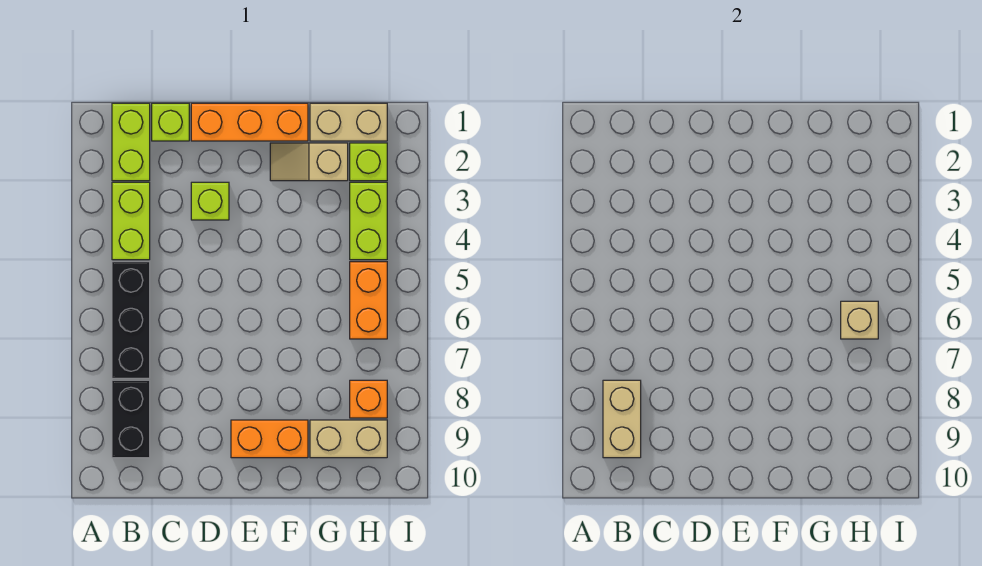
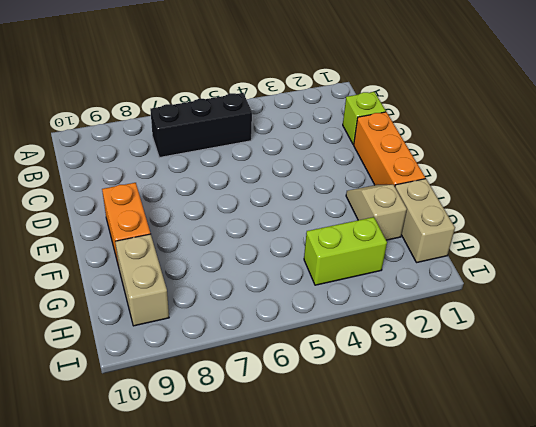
none -> lime 1x2 brick [112,103,150,181]
none -> lime 1x2 brick [112,182,150,260]
none -> black 1x2 brick [112,380,150,458]

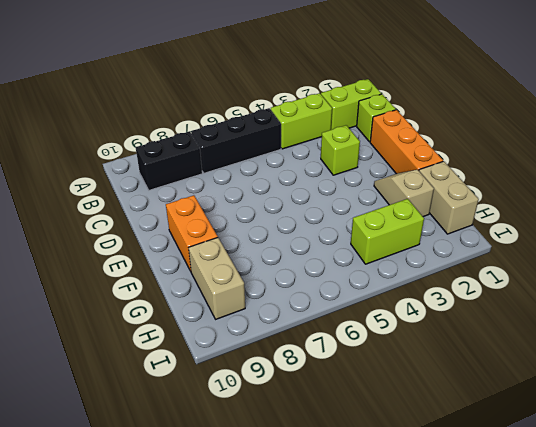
none -> lime 1x1 brick [350,143,387,181]
none -> orange 1x2 brick [350,262,387,339]
none -> orange 1x1 brick [350,380,387,418]

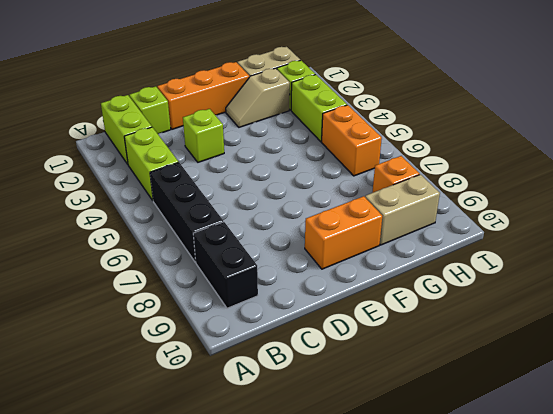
none -> tan 1x2 brick [603,380,641,458]
none -> tan 1x1 brick [841,301,878,339]

